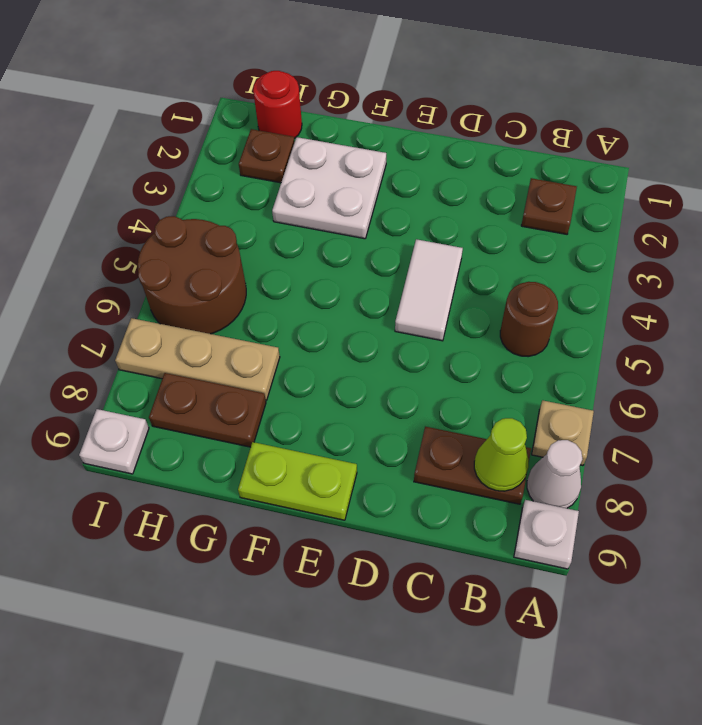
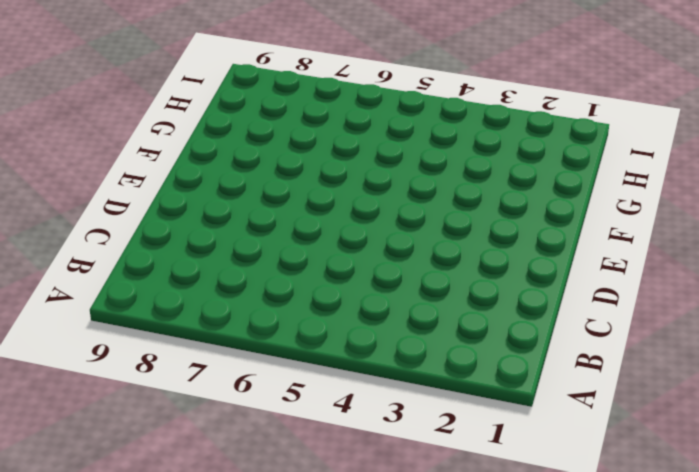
none -> tan 1x1 plate [532,400,594,466]
none -> white 1x1 cone [527,440,582,508]
none -> white 1x1 plate [514,500,579,569]

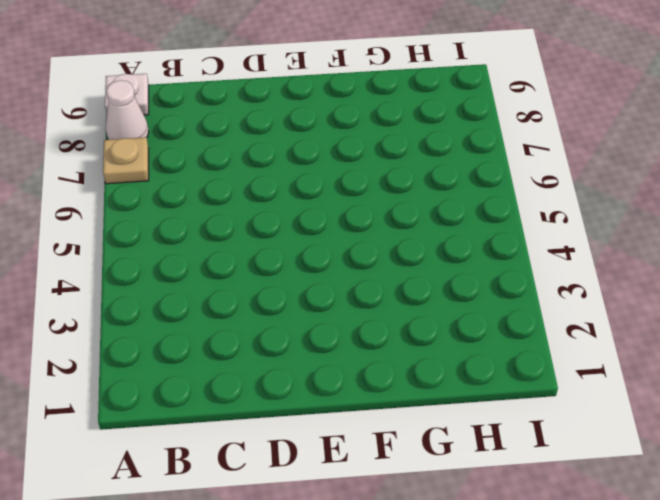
none -> brown 1x1 plate [521,178,577,234]
none -> brown 1x1 round brick [500,282,558,357]
none -> brown 1x2 plate [414,427,531,504]

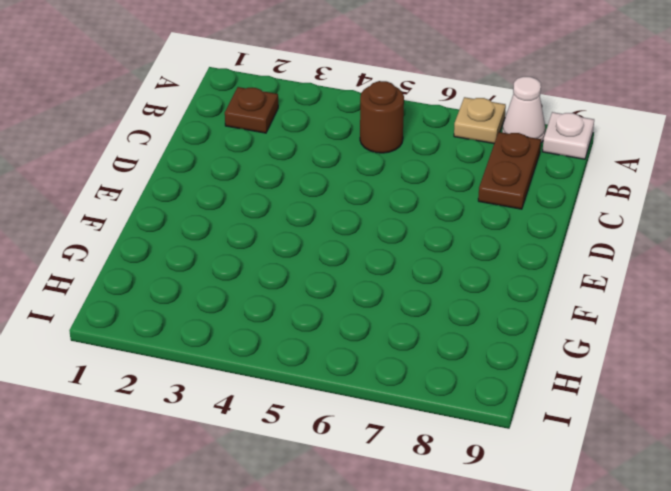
none -> white 1x2 tile [395,239,463,341]
none -> lime 1x2 plate [238,442,357,520]
none -> white 2x2 plate [272,137,386,239]

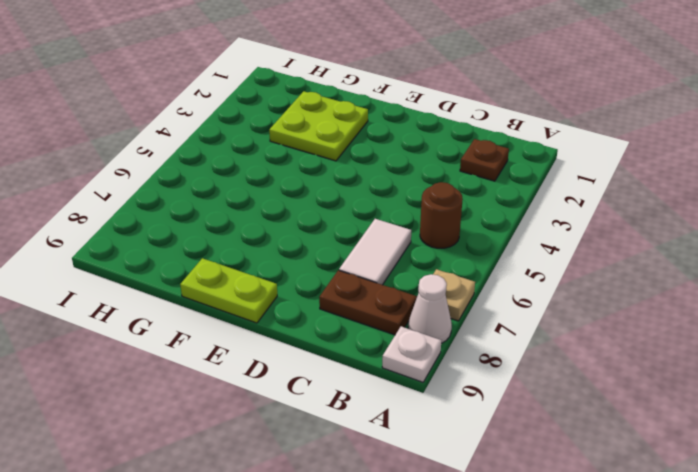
white 1x2 tile [339,219,411,285] -> white 1x2 tile moved to [395,239,463,341]
lime 2x2 plate [269,91,368,161] -> white 2x2 plate [272,137,386,239]
none -> tan 1x3 plate [115,318,280,400]
none -> brown 1x2 plate [149,373,266,447]
none -> red 1x1 round brick [253,71,302,139]

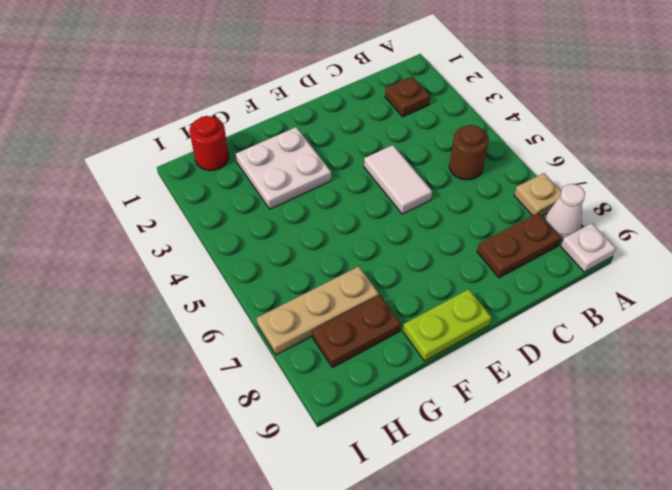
none -> brown 1x1 plate [239,129,295,183]
none -> brown 2x2 round brick [138,216,246,334]
none -> white 1x1 plate [79,409,149,474]

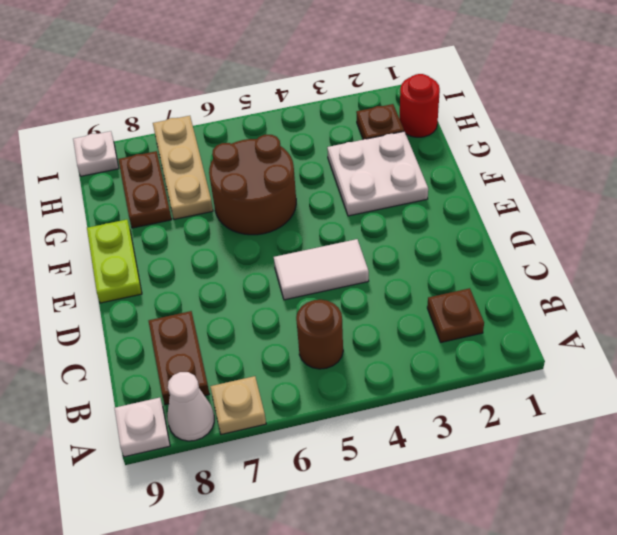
brown 2x2 round brick [209,135,296,235] -> brown 2x2 round brick moved to [138,216,246,334]
none -> lime 1x1 cone [474,418,529,491]

